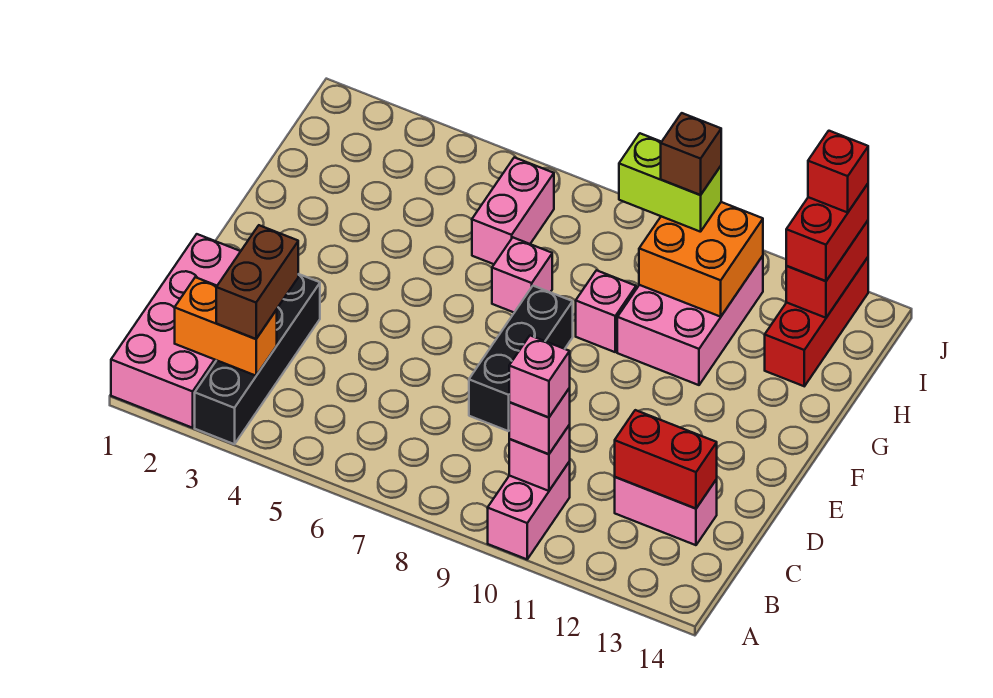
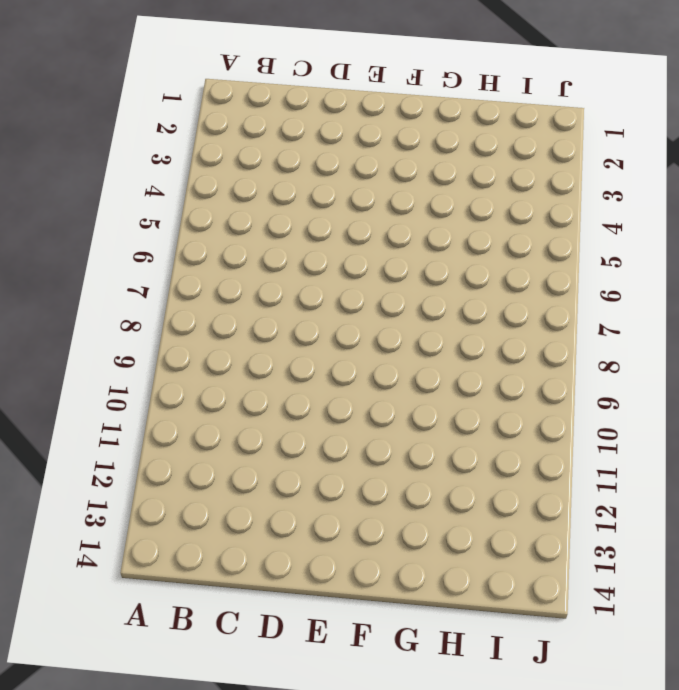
none -> pink 2x4 brick [111,234,241,428]
none -> black 1x4 brick [195,274,320,444]
none -> pink 1x2 brick [488,462,570,559]

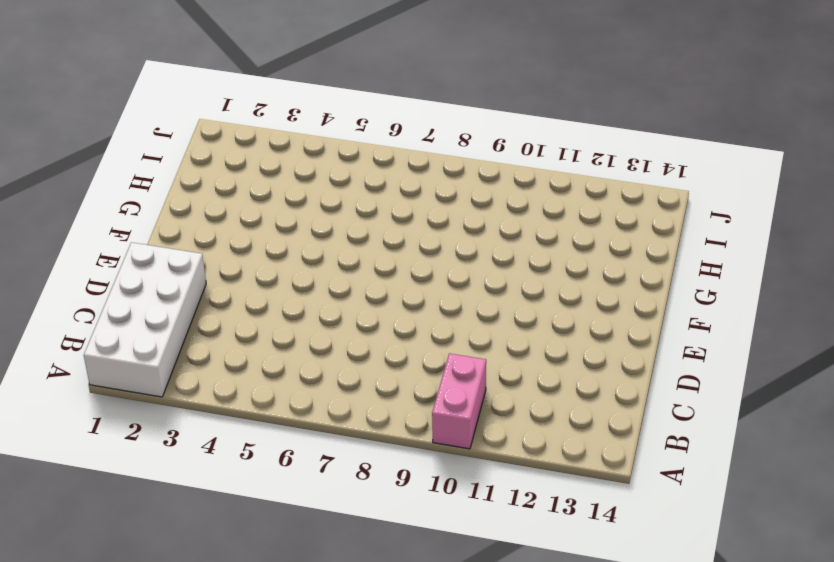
white 2x4 brick [84,242,206,397] -> pink 2x4 brick [111,234,241,428]
none -> black 1x4 brick [195,274,320,444]
none -> pink 1x2 brick [615,477,717,545]
none -> black 1x3 brick [469,286,573,431]

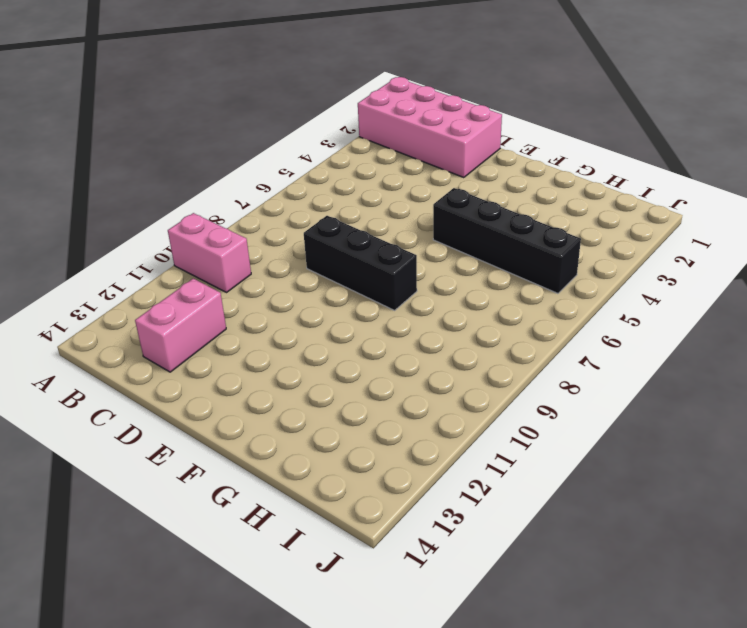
black 1x4 brick [433,188,581,293] -> black 1x4 brick moved to [195,274,320,444]
none -> pink 1x1 brick [492,238,552,312]
none -> pink 1x1 brick [576,270,636,352]
none -> pink 2x3 brick [617,256,763,385]

